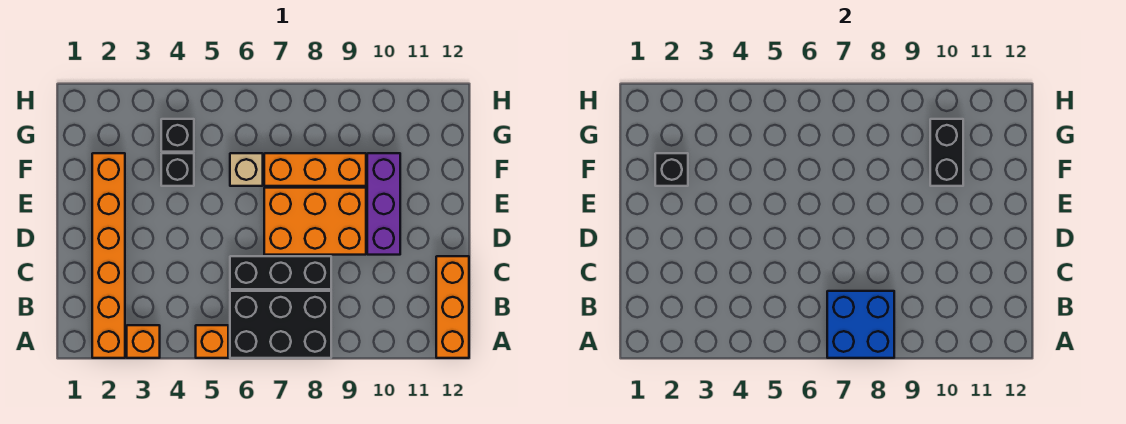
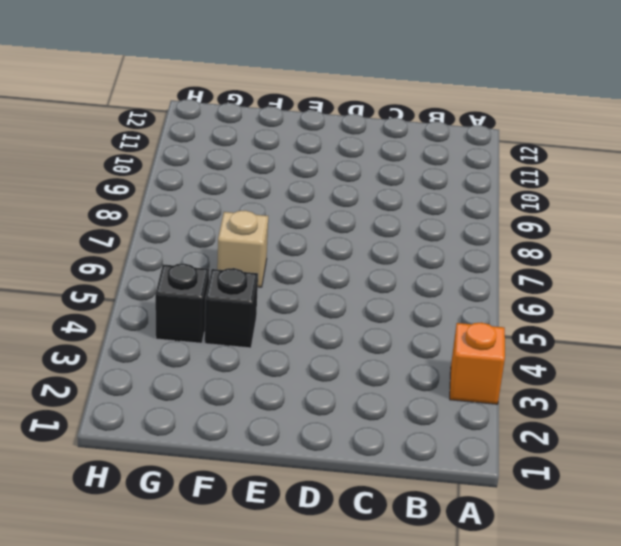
none -> orange 1x6 brick [92,153,125,358]
none -> orange 1x1 brick [196,325,228,358]
none -> black 2x3 brick [230,291,331,358]

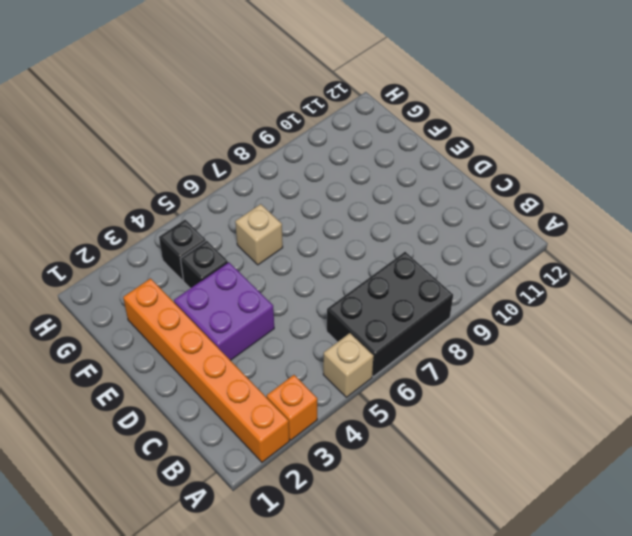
tan 1x1 brick [323,333,373,397] -> orange 1x1 brick [196,325,228,358]
purple 2x2 brick [174,262,274,360] -> none
none -> orange 1x3 brick [436,256,469,358]
none -> black 1x3 brick [230,256,331,289]
none -> orange 2x3 brick [264,188,366,255]

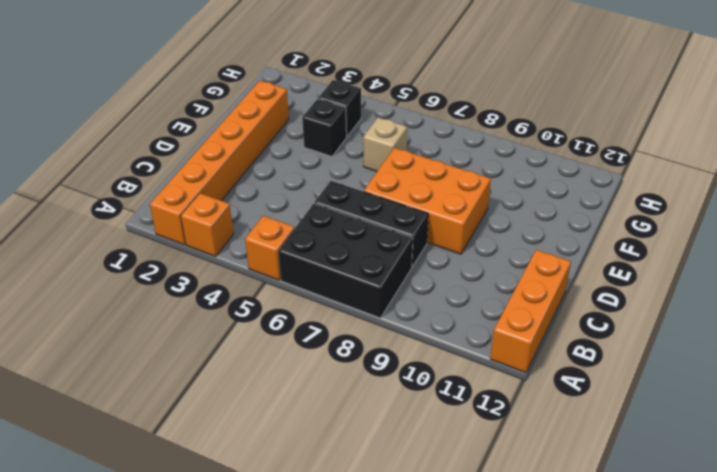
none -> purple 1x3 brick [367,153,400,255]
none -> orange 1x3 brick [264,153,366,186]
none -> blue 2x2 brick [827,291,894,358]

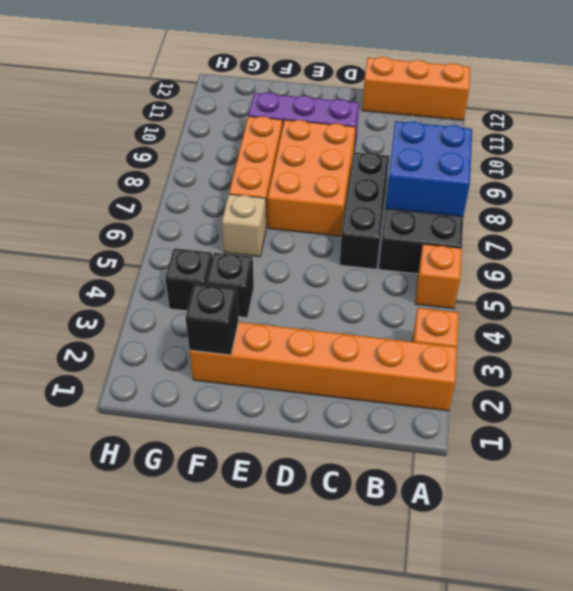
none -> black 1x2 brick [930,119,963,186]

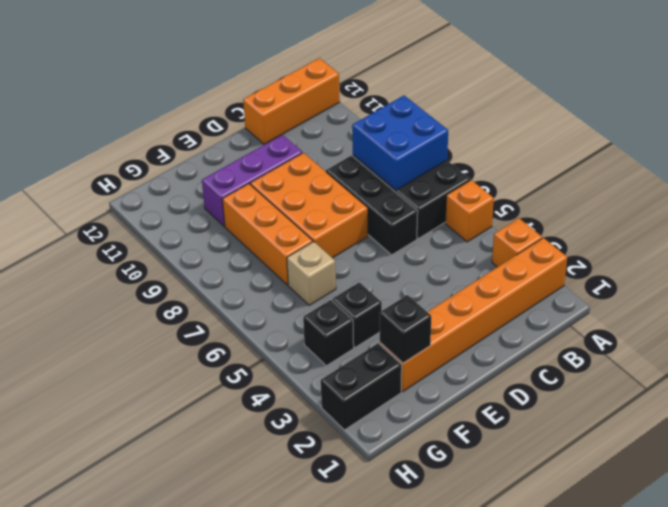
black 1x2 brick [321,343,402,430] -> black 1x2 brick moved to [930,119,963,186]

